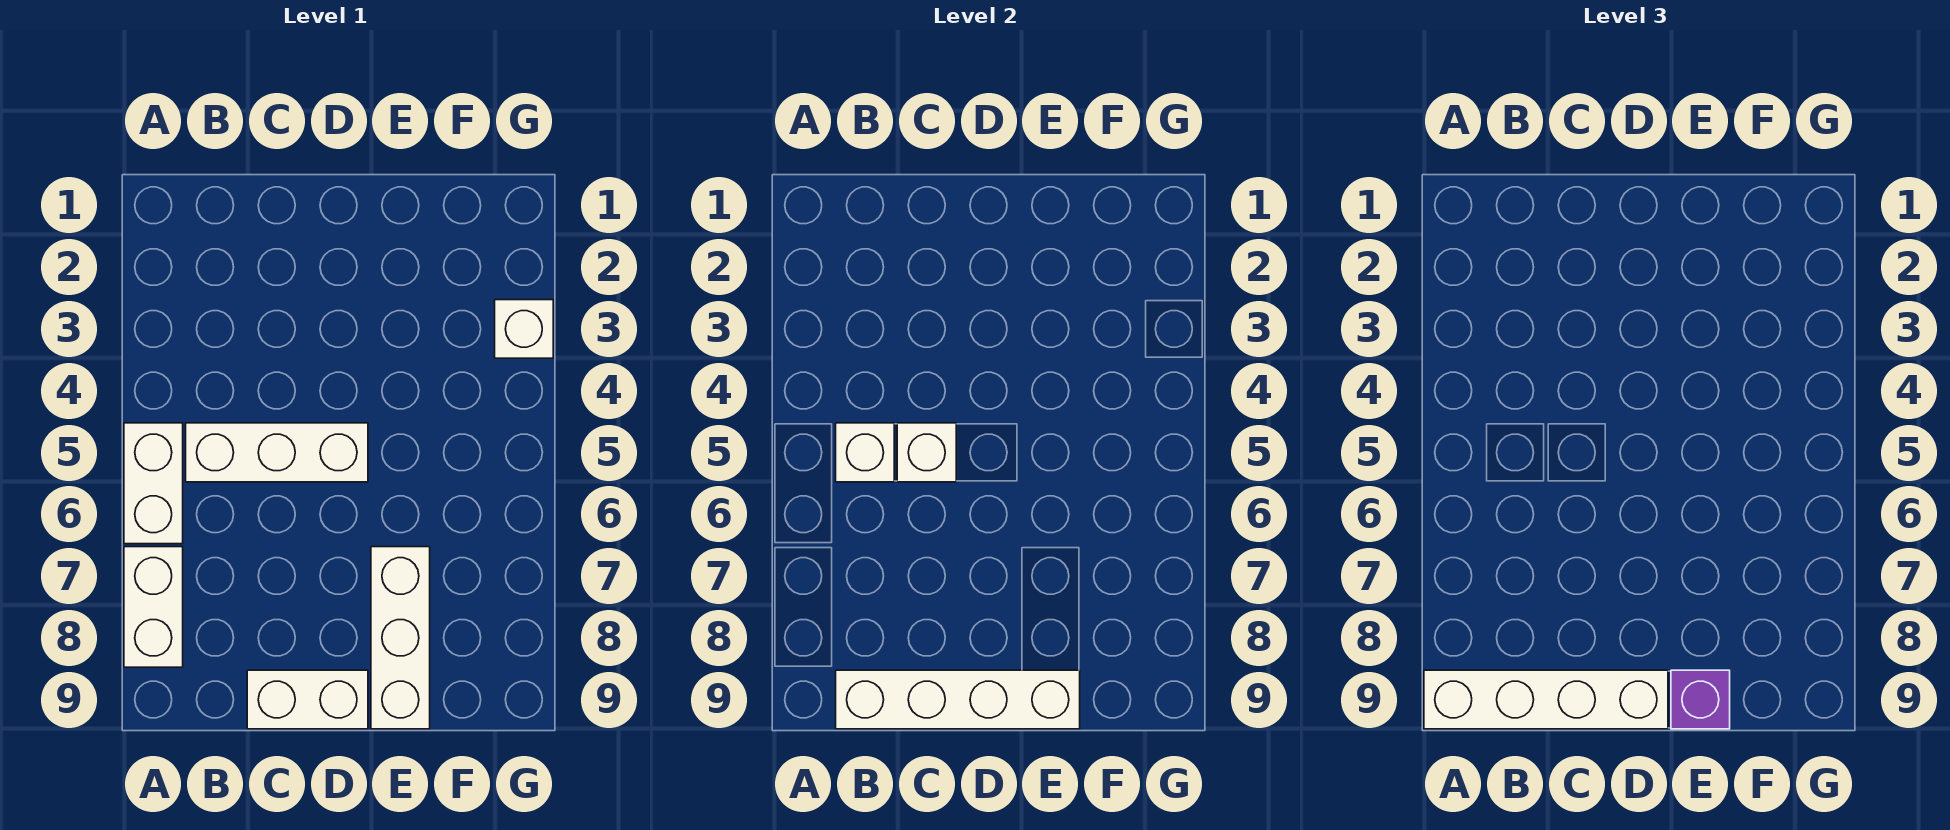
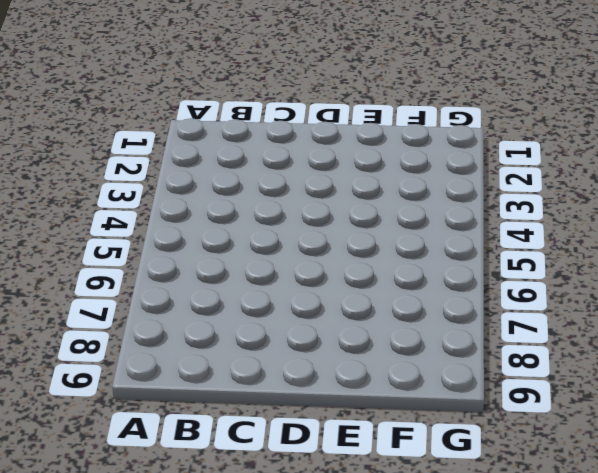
none -> white 1x2 brick [124,423,183,544]
none -> white 1x2 brick [124,547,183,667]

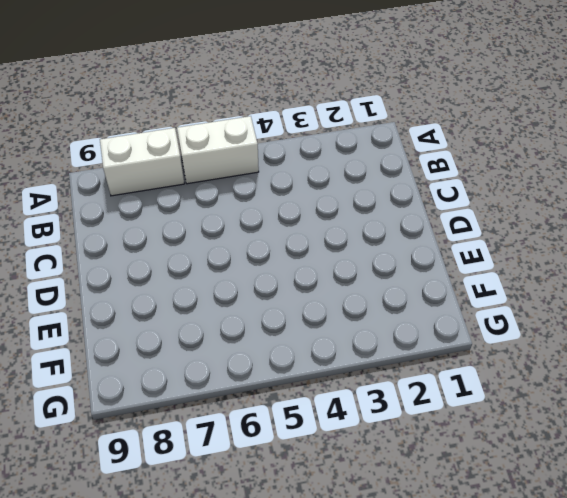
none -> white 1x3 brick [186,423,368,482]
none -> white 1x2 brick [247,670,368,729]

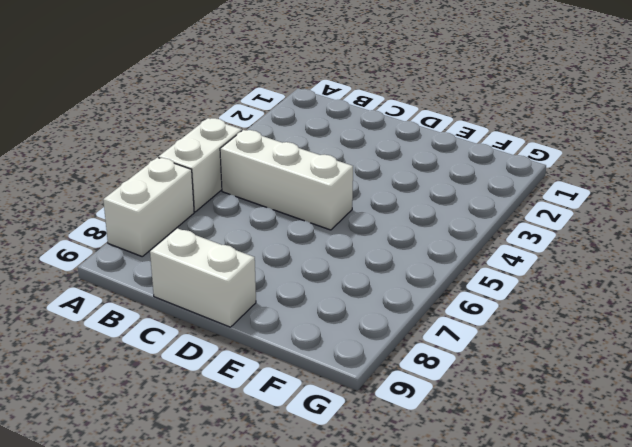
none -> white 1x3 brick [371,547,430,729]
none -> white 1x1 brick [495,300,553,358]

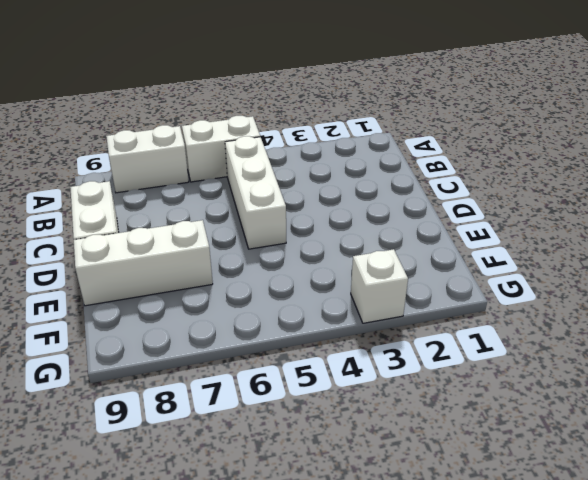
none -> white 1x1 brick [836,423,894,482]
none -> white 1x4 brick [836,670,1080,729]

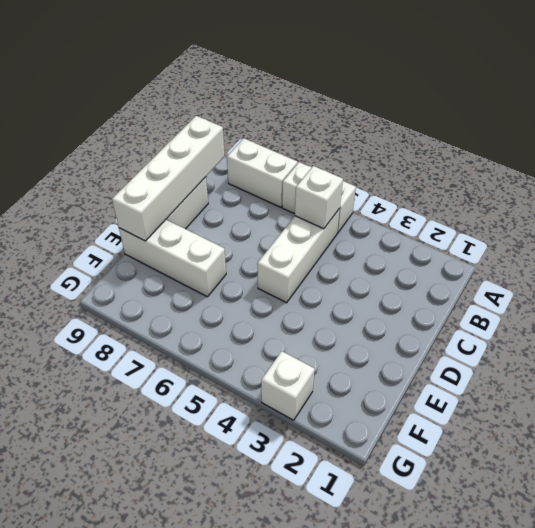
none -> white 1x1 brick [897,423,956,482]
none -> white 1x4 brick [1424,670,1668,729]

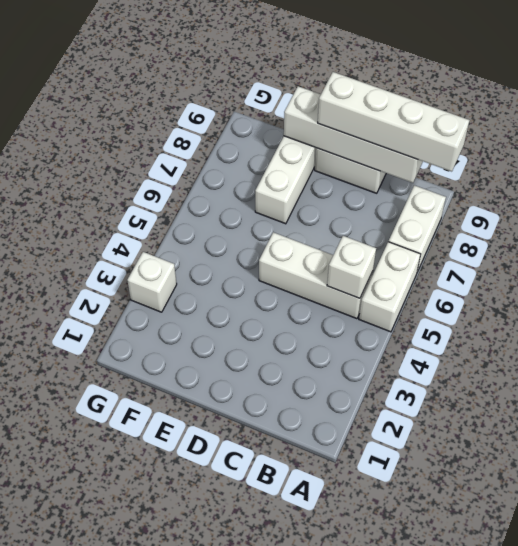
none -> white 1x1 brick [897,423,956,482]
none -> purple 1x1 brick [1671,670,1730,729]

